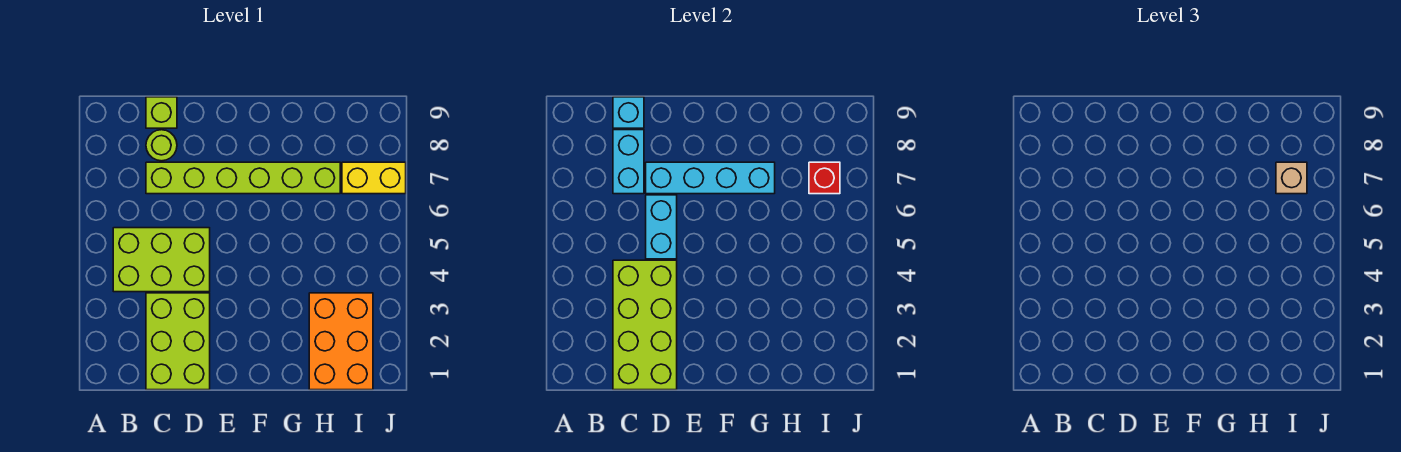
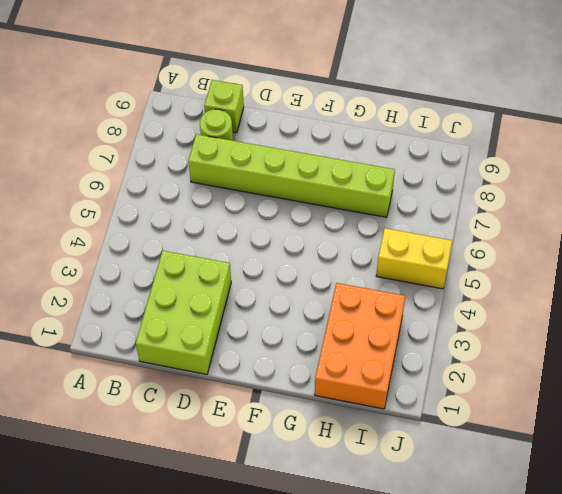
yellow 1x2 brick [376,228,452,289] -> yellow 1x2 brick moved to [342,162,406,194]
none -> lime 2x3 brick [113,228,210,292]
none -> lime 2x4 brick [613,260,677,390]
none -> cyan 1x2 brick [613,130,644,194]

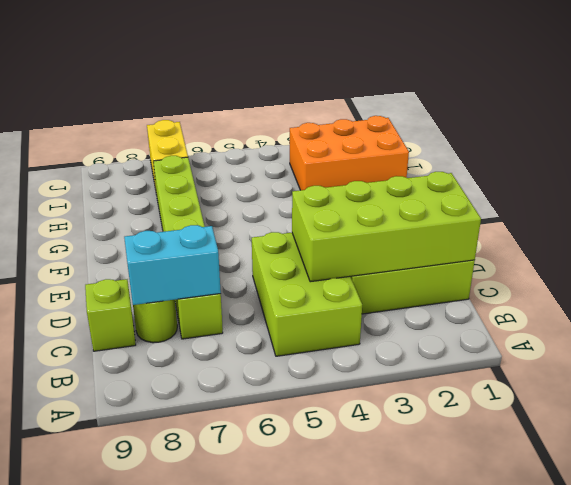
none -> cyan 1x1 brick [613,97,644,128]
none -> cyan 1x2 brick [646,195,677,259]
none -> cyan 1x4 brick [646,162,775,194]

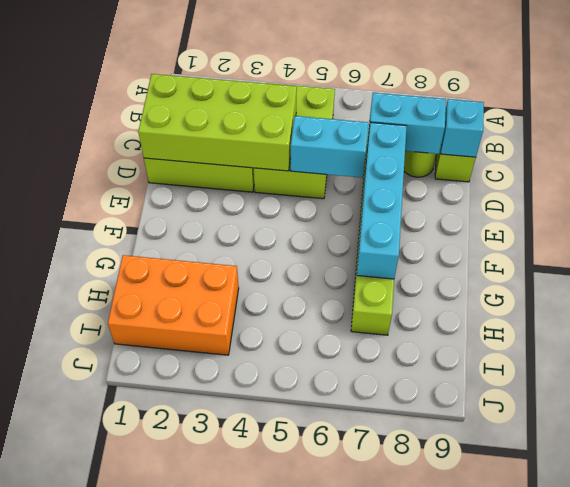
none -> yellow 1x2 brick [342,162,406,194]
none -> red 1x1 brick [809,162,840,194]
none -> tan 1x1 brick [1276,162,1307,194]

